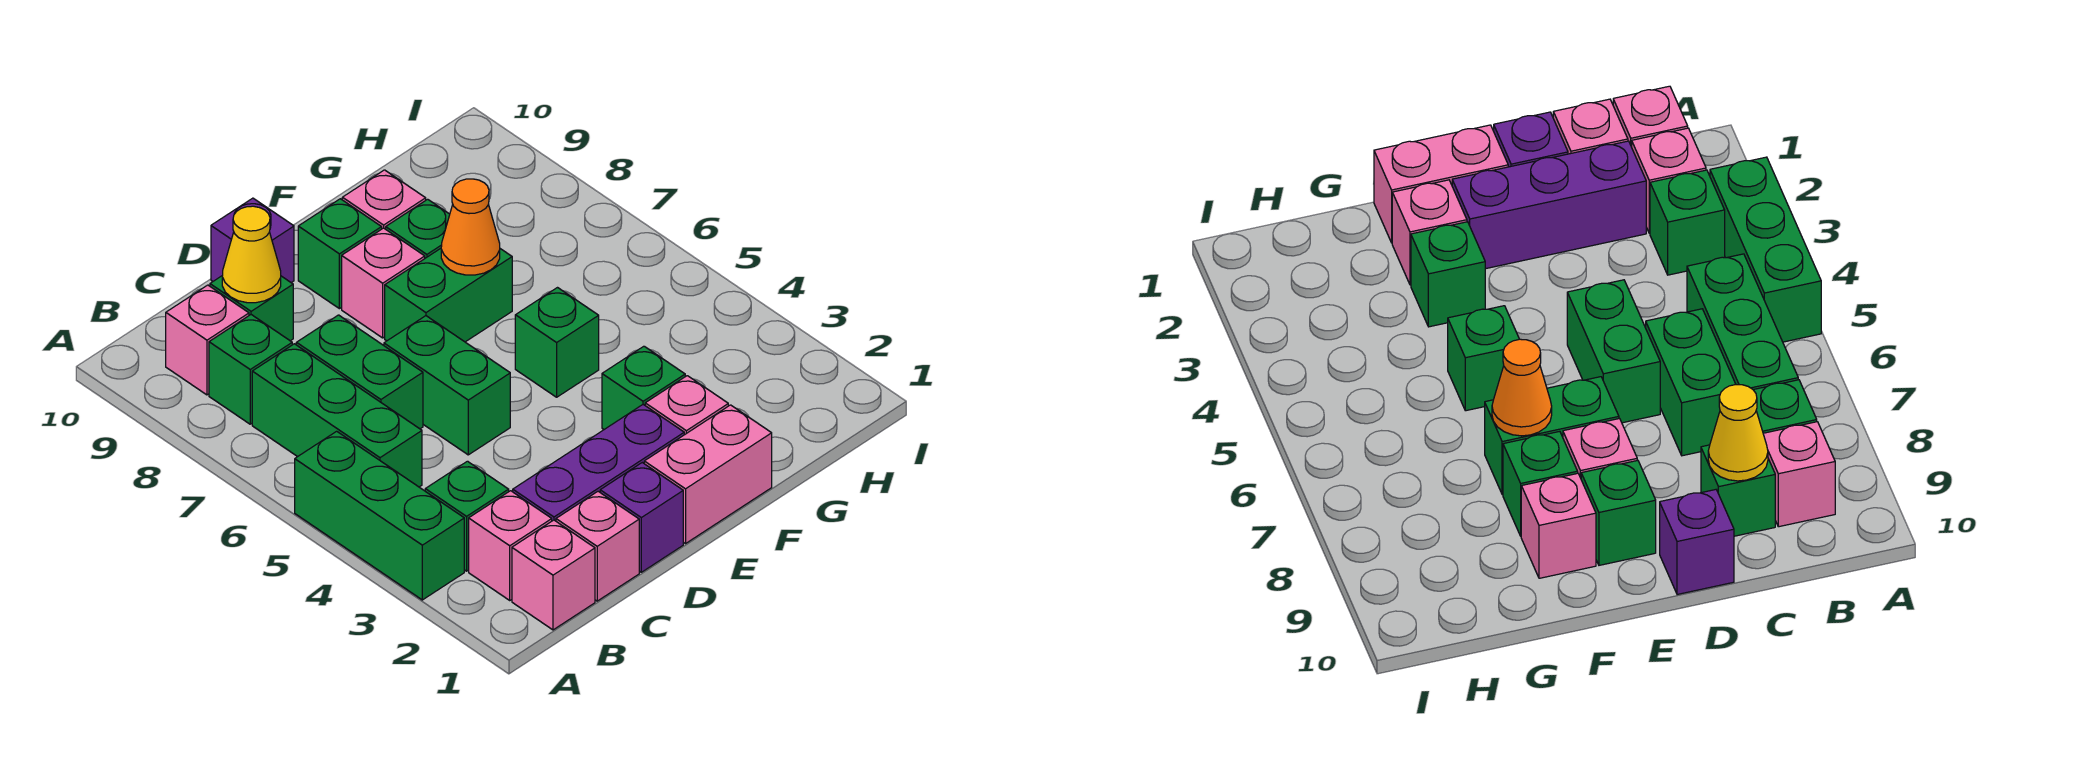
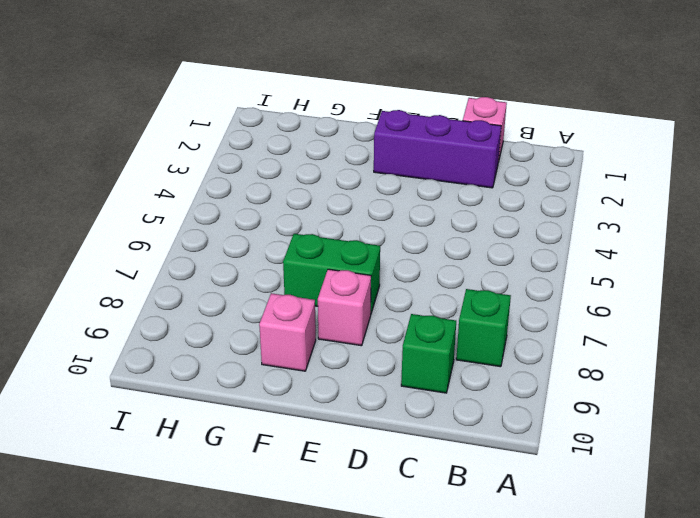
none -> green 1x3 brick [295,431,464,600]
none -> pink 1x1 brick [512,520,595,630]
none -> pink 1x1 brick [469,491,552,600]

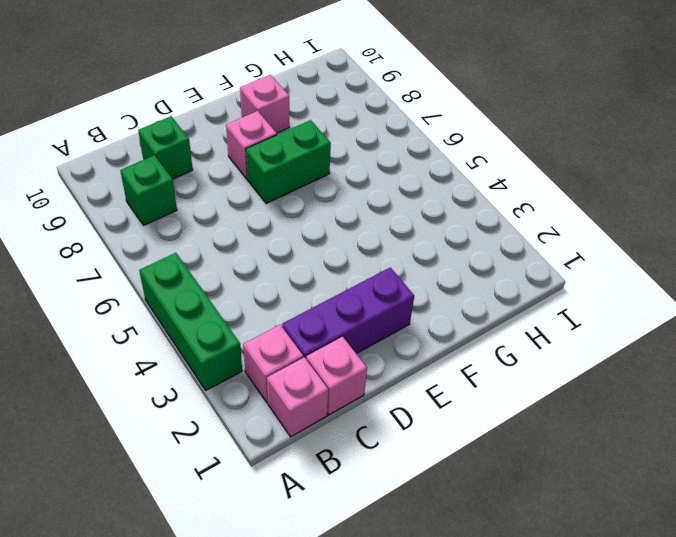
none -> green 1x1 brick [425,461,509,571]
none -> green 1x3 brick [252,344,422,487]
none -> pink 1x1 brick [166,285,249,395]

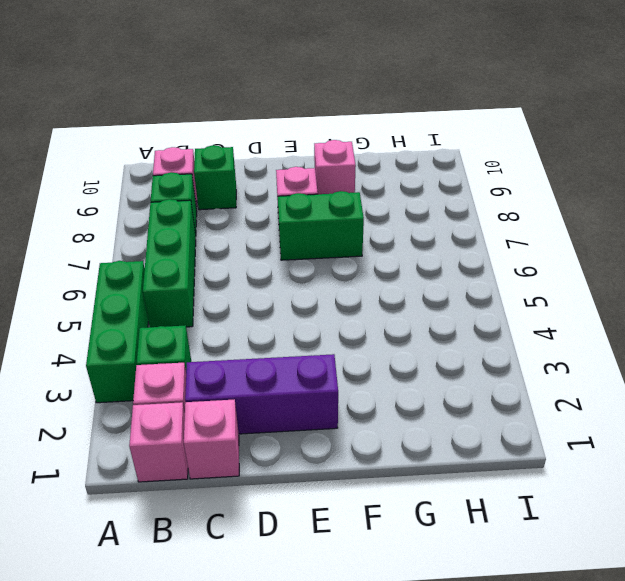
none -> green 1x2 brick [296,315,423,429]
none -> purple 1x1 brick [600,463,683,572]
none -> green 1x2 brick [384,316,510,455]

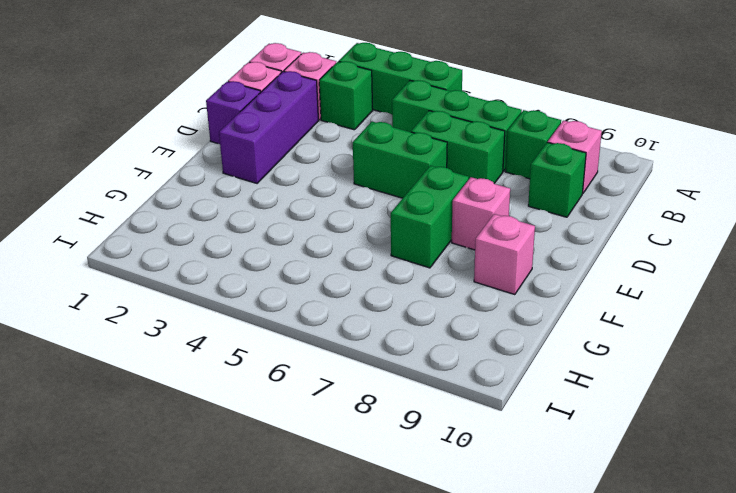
none -> purple 1x1 brick [211,198,294,283]
none -> pink 1x2 brick [644,405,772,544]
none -> green 1x1 brick [298,199,382,309]

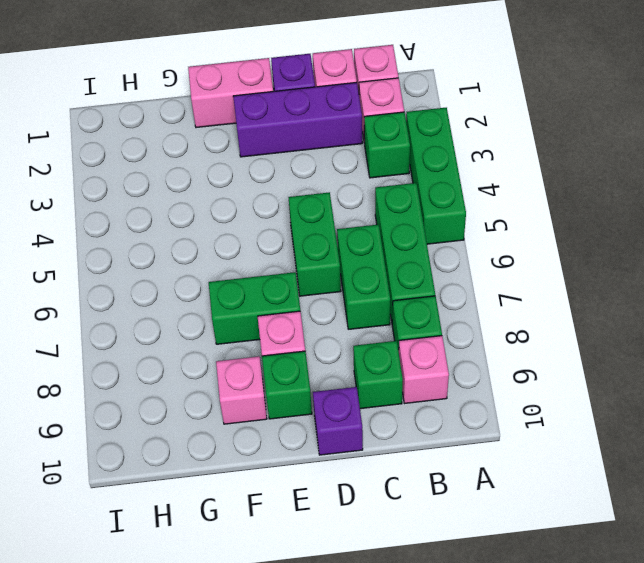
none -> pink 1x1 brick [645,376,728,435]
none -> green 1x1 brick [602,346,685,429]
none -> green 1x1 brick [515,288,599,397]

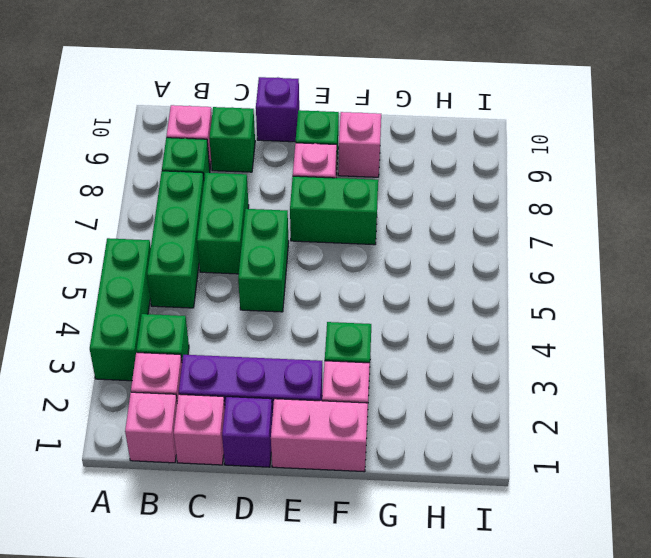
none -> green 1x1 brick [515,288,599,397]
none -> green 1x1 brick [386,199,450,258]
none -> yellow 1x1 cone [222,206,281,303]

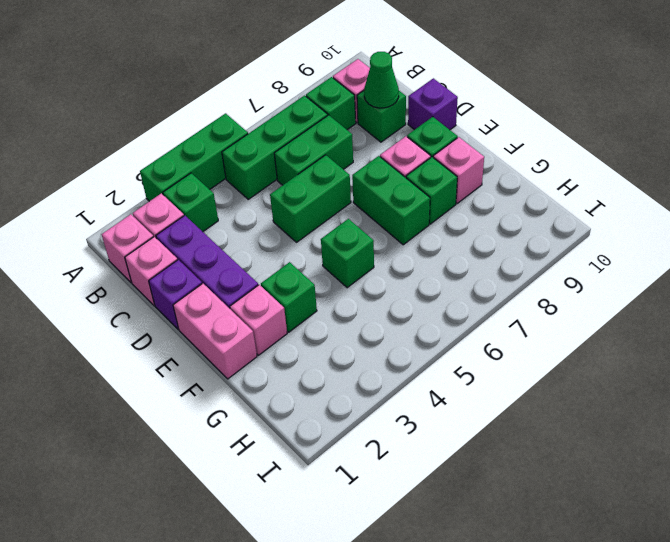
green 1x1 cone [364,52,399,108] -> yellow 1x1 cone [222,206,281,303]
none -> orange 1x1 cone [441,179,500,275]

